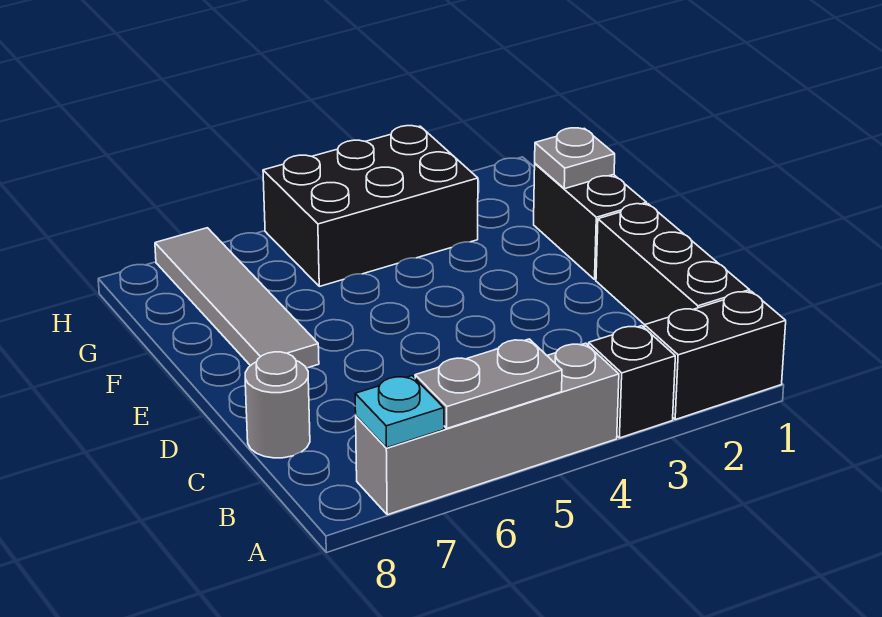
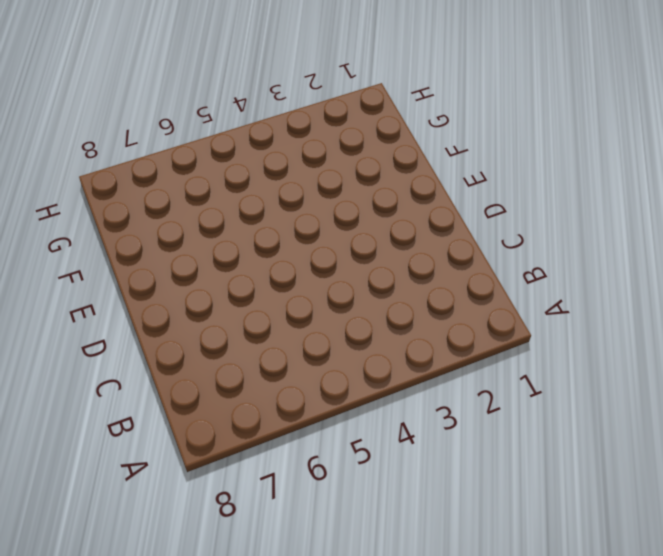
none -> black 1x2 brick [644,291,786,419]
none -> black 1x1 brick [589,326,675,438]

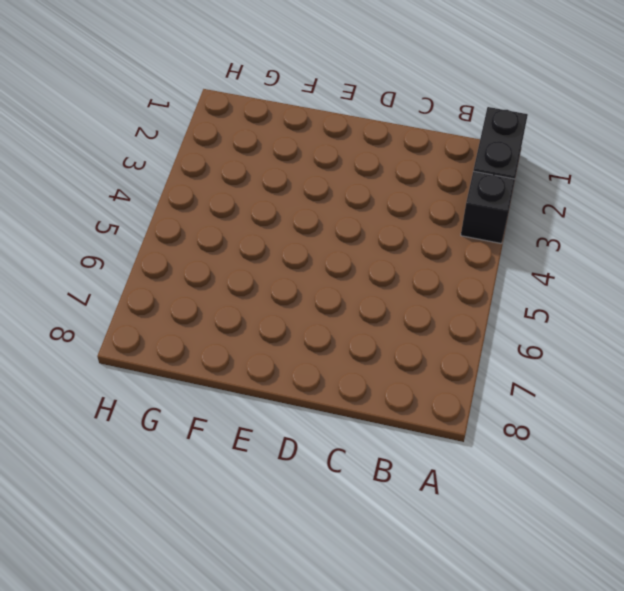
none -> grey 1x4 brick [356,343,619,515]
none -> black 1x3 brick [596,204,749,325]

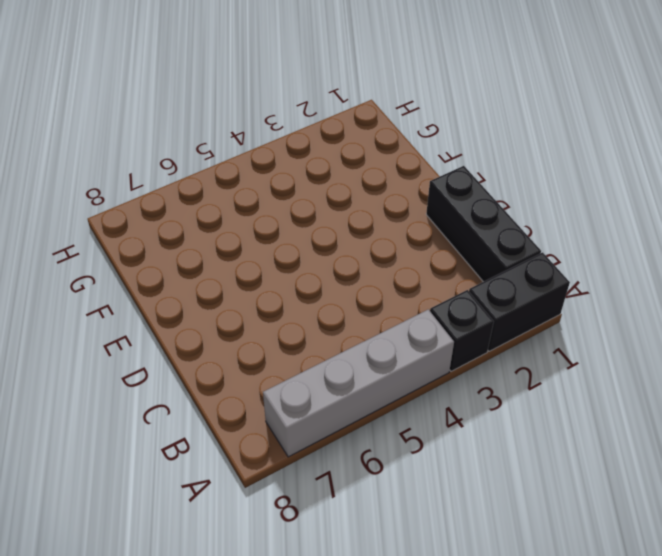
none -> grey 1x1 round brick [245,352,310,458]
none -> black 1x2 brick [534,164,647,280]

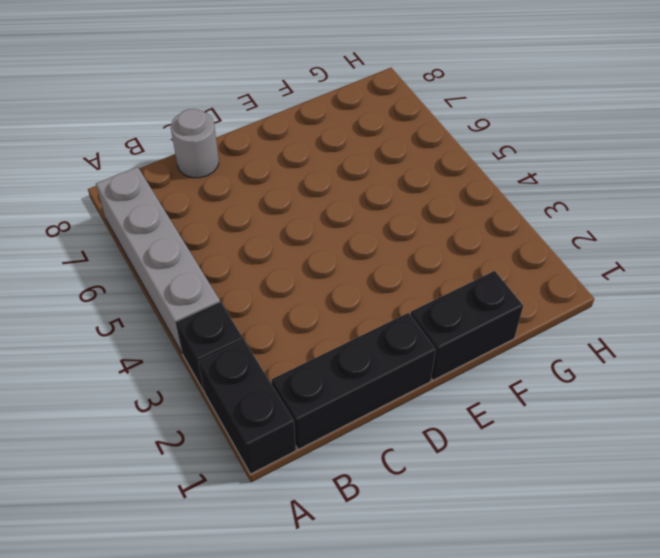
none -> grey 1x4 tile [155,228,319,368]
none -> black 2x3 brick [263,126,478,286]

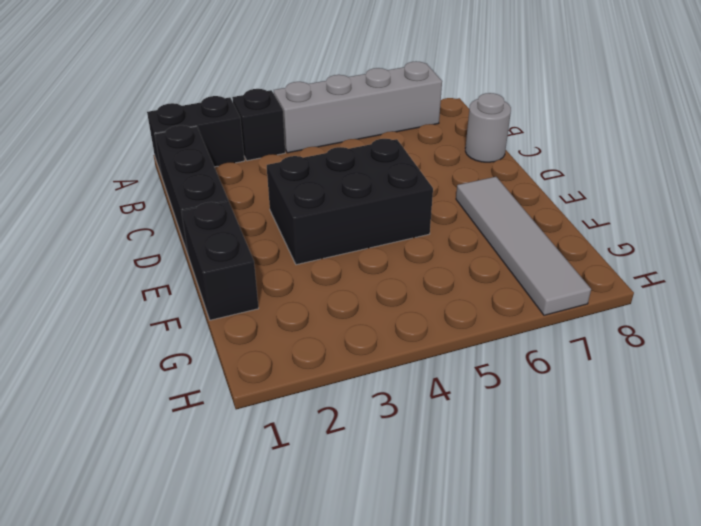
black 2x3 brick [267,139,433,265] -> black 2x3 brick moved to [263,126,478,286]
none -> grey 1x2 plate [415,339,562,428]
none -> cyan 1x1 plate [355,376,444,448]

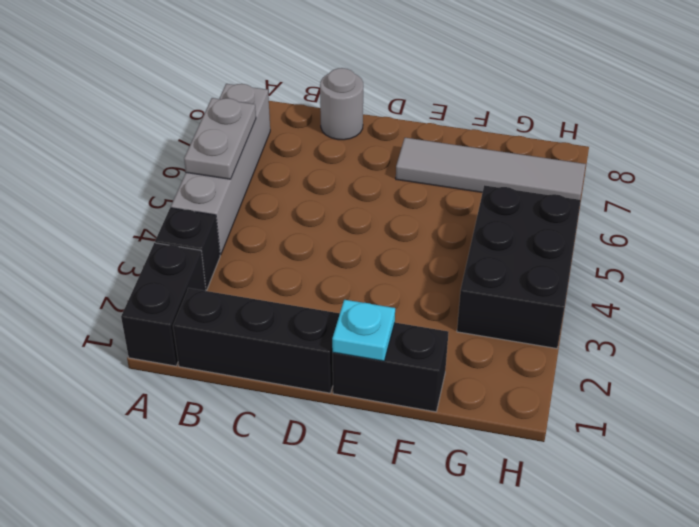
cyan 1x1 plate [332,300,395,361] -> cyan 1x1 plate moved to [355,376,444,448]
none -> grey 1x1 plate [535,128,615,189]

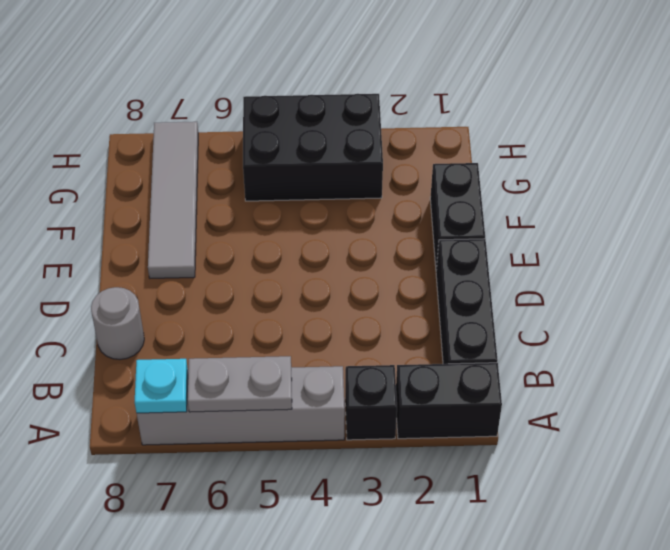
none -> grey 1x1 plate [535,128,615,189]

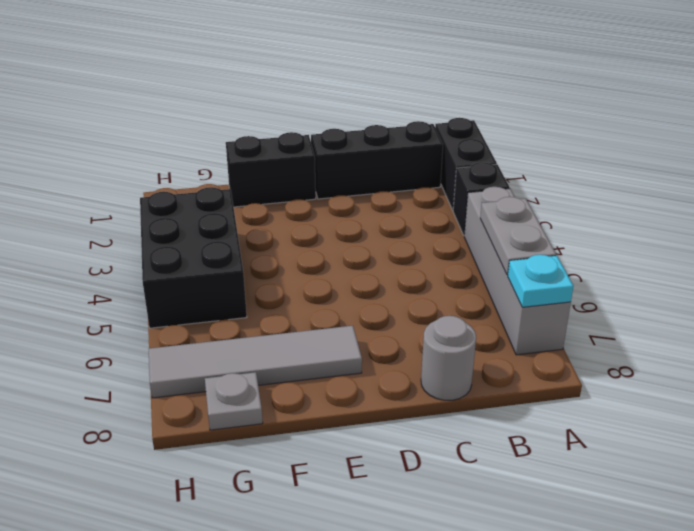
grey 1x1 plate [205,372,263,430] -> grey 1x1 plate moved to [535,128,615,189]

